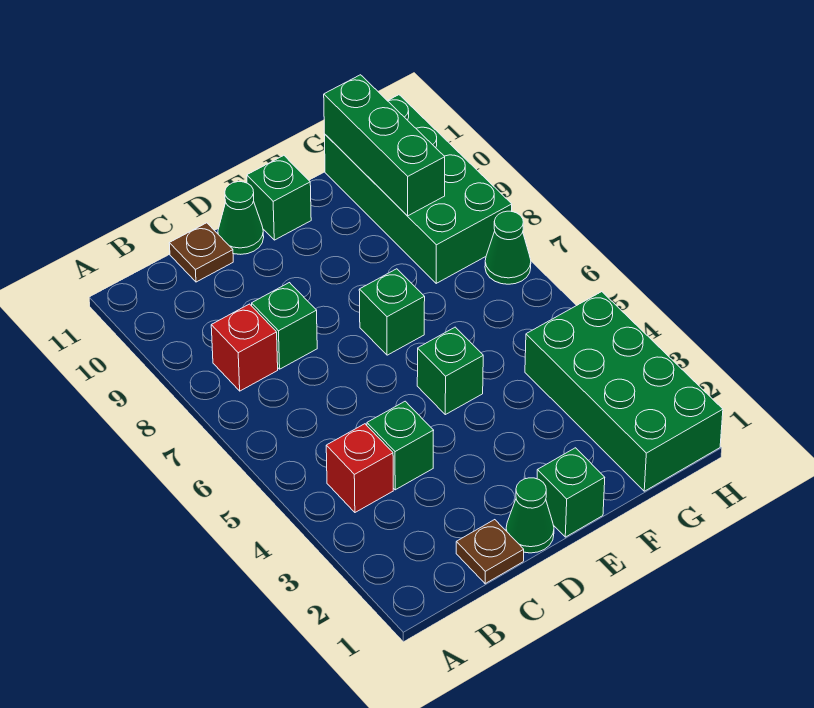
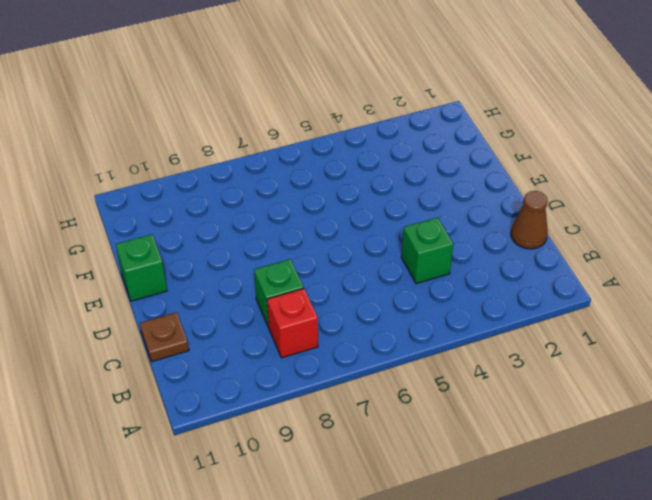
brown 1x1 cone [511,191,548,249] -> brown 1x1 plate [456,520,524,584]
none -> red 1x1 brick [326,424,393,512]
none -> green 1x1 cone [506,478,554,553]
none -> green 1x1 cone [218,182,264,254]

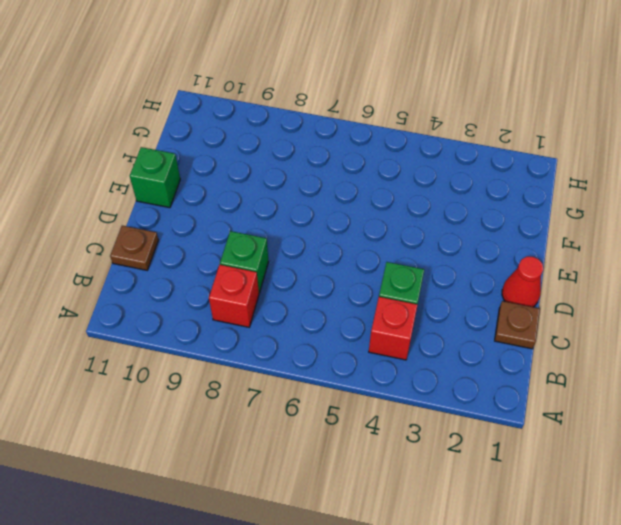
red 1x1 cone [502,257,544,307] -> green 1x1 cone [506,478,554,553]
none -> green 1x1 cone [218,182,264,254]
none -> green 1x1 brick [537,448,605,537]
none -> green 1x1 brick [417,327,483,415]

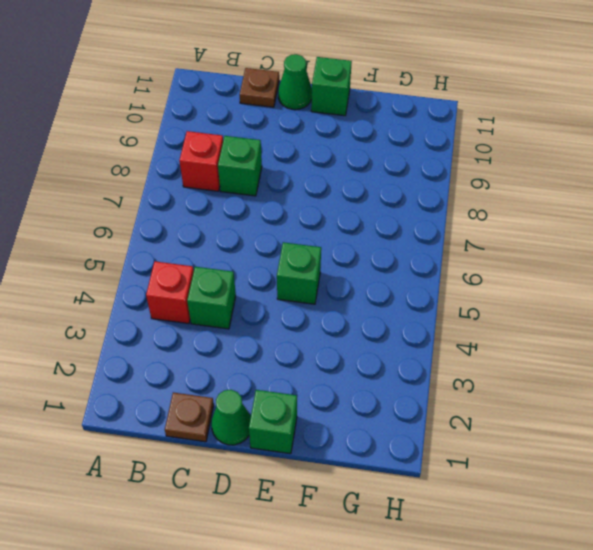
none -> green 1x1 brick [359,269,425,355]
none -> green 2x4 brick [525,292,723,491]
none -> green 2x4 brick [324,95,512,283]

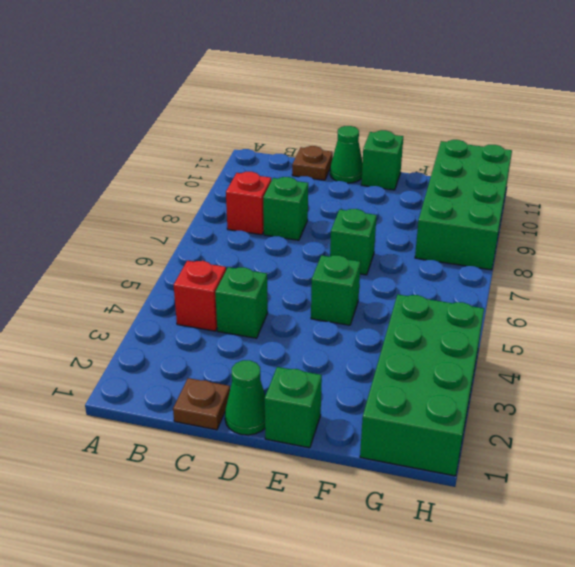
none -> green 1x1 cone [485,211,531,284]
none -> green 1x3 brick [324,75,445,216]

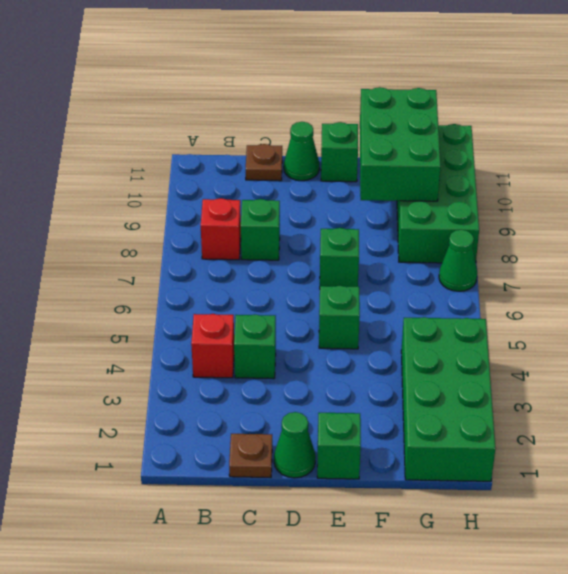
green 2x3 brick [360,87,441,201] -> green 1x3 brick [324,75,445,216]

